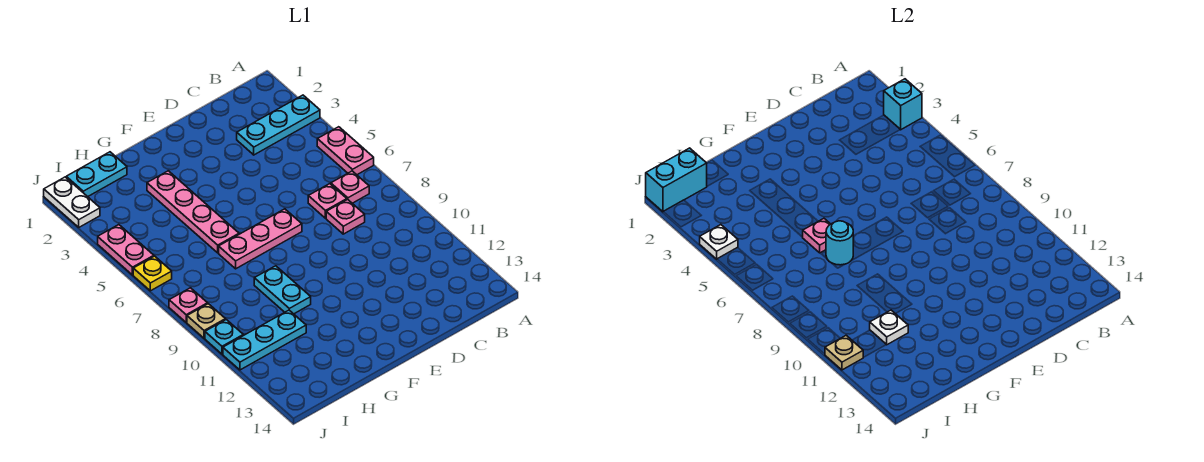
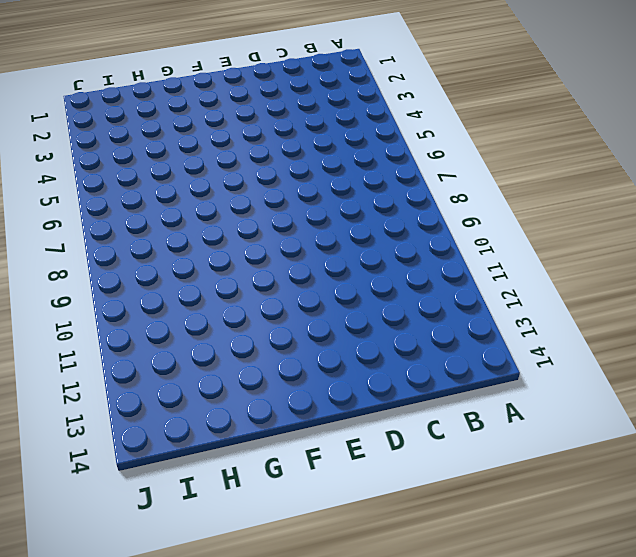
none -> cyan 1x3 plate [237,95,320,155]
none -> pink 1x2 plate [317,127,374,175]
none -> pink 1x1 plate [331,171,369,203]

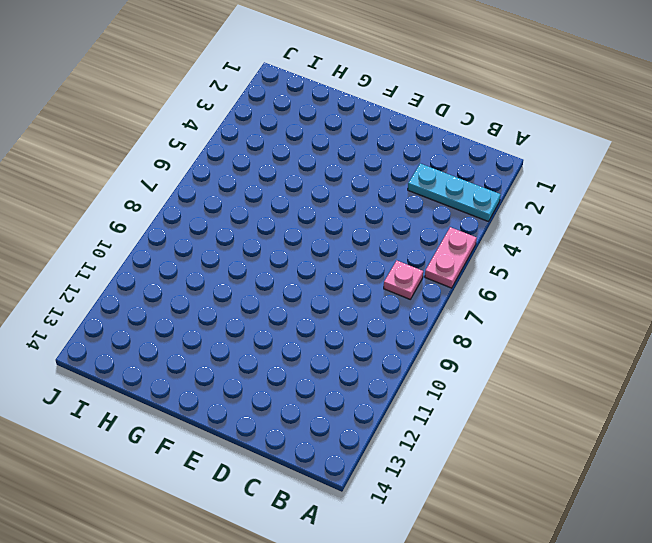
none -> pink 1x1 plate [308,184,347,218]
none -> pink 1x1 plate [326,199,365,234]
none -> pink 1x3 plate [219,209,302,269]

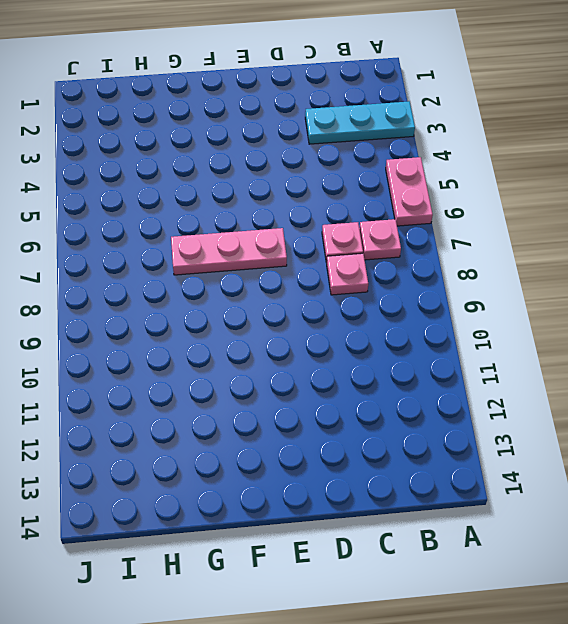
none -> pink 1x4 plate [147,171,239,253]
none -> cyan 1x2 plate [254,266,311,314]
none -> cyan 1x2 plate [66,152,127,197]

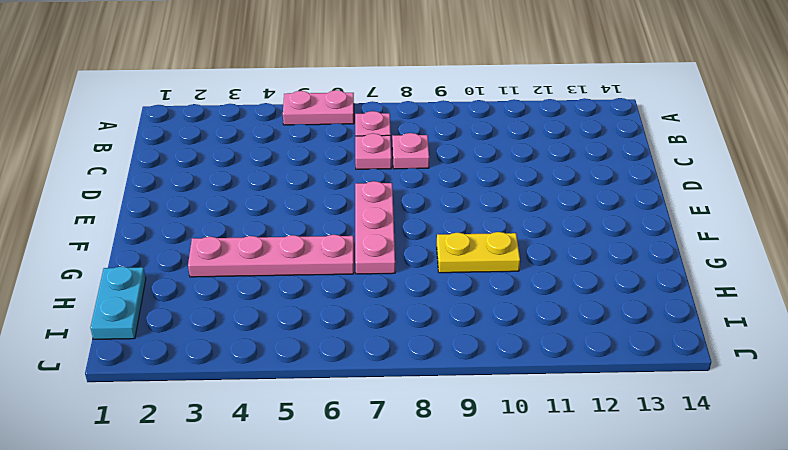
yellow 1x2 plate [437,232,520,273] -> cyan 1x2 plate [254,266,311,314]
none -> cyan 1x3 plate [237,95,320,155]
none -> cyan 1x3 plate [223,310,306,370]
none -> white 1x2 plate [44,177,100,227]

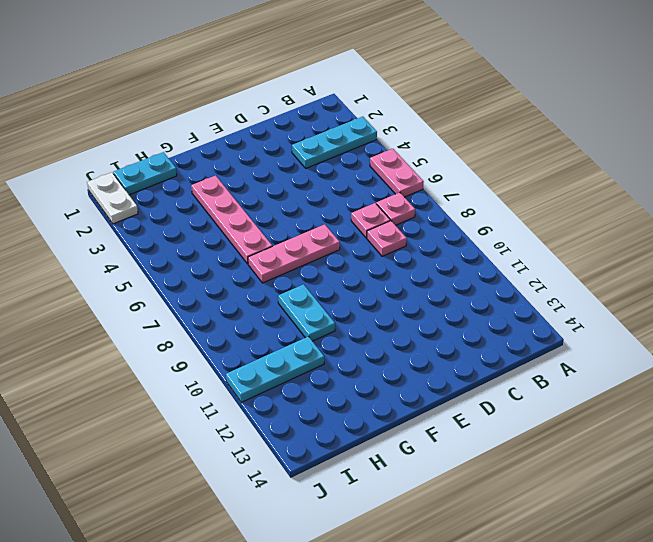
none -> pink 1x2 plate [98,225,154,275]
none -> yellow 1x1 plate [133,256,172,291]
none -> pink 1x1 plate [169,288,208,322]

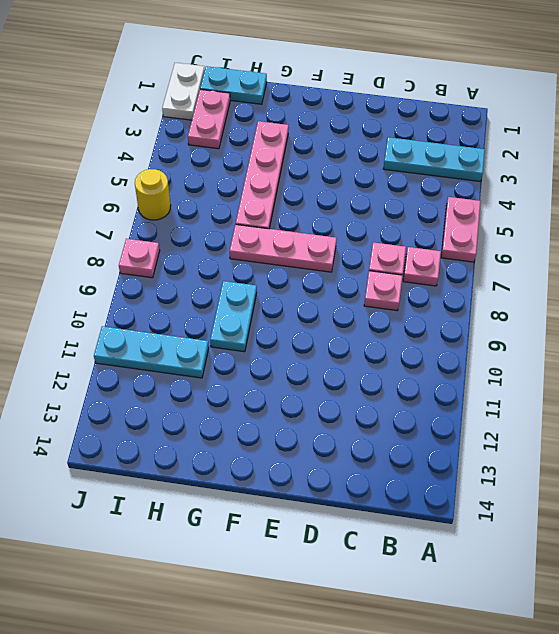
pink 1x2 plate [188,89,230,149] -> pink 1x2 plate moved to [98,225,154,275]
yellow 1x1 round brick [135,169,171,220] -> yellow 1x1 plate [133,256,172,291]
none -> tan 1x1 plate [187,304,225,338]
none -> cyan 1x1 plate [205,320,243,354]
none -> cyan 1x1 brick [884,79,922,130]

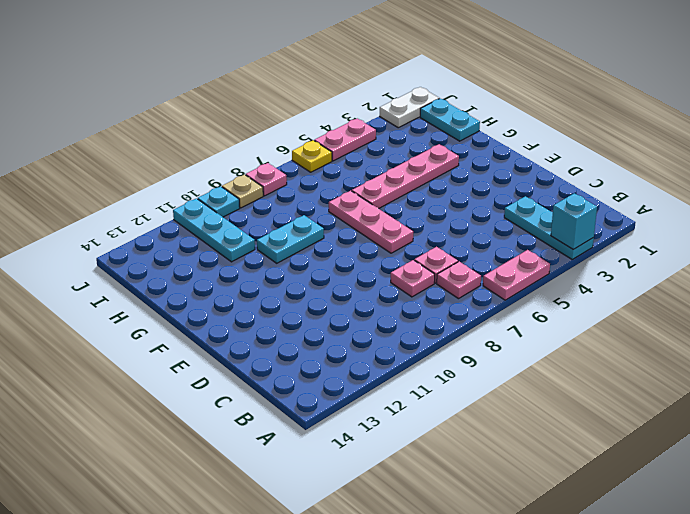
none -> pink 1x1 plate [803,219,830,253]
none -> cyan 1x1 round brick [826,221,853,265]
none -> white 1x1 plate [870,310,908,345]

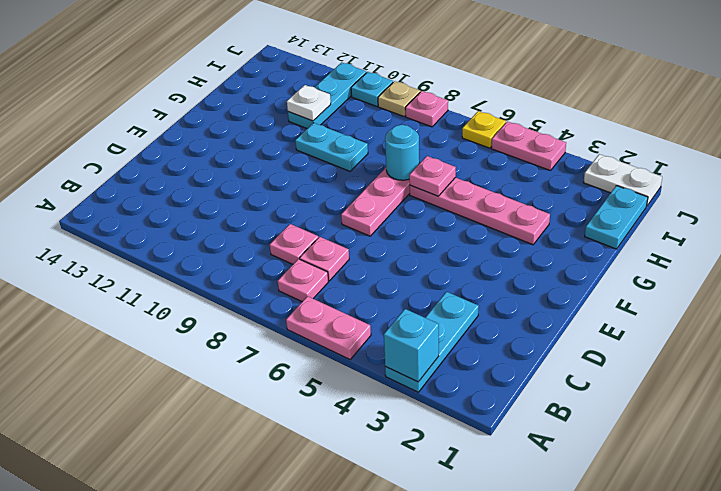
none -> cyan 1x2 brick [646,148,707,212]
none -> white 1x1 plate [700,225,738,259]
none -> tan 1x1 plate [825,335,863,370]

